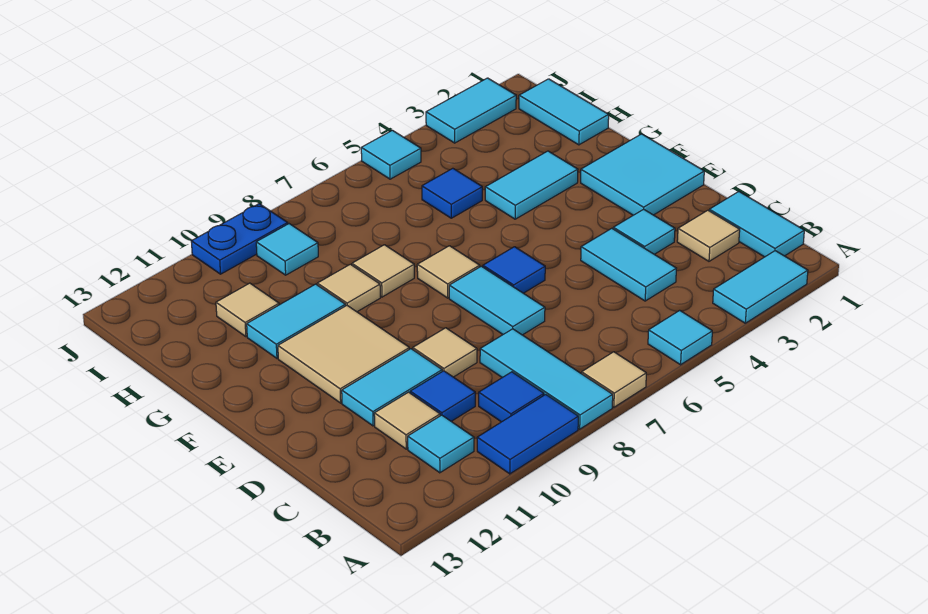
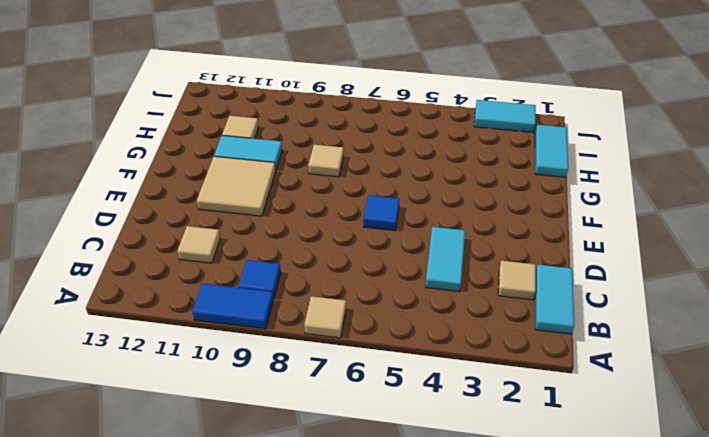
none -> cyan 1x2 tile [713,251,808,323]
none -> cyan 1x1 tile [648,310,712,365]
none -> cyan 1x3 tile [480,329,613,429]
none -> cyan 1x1 tile [408,415,474,473]

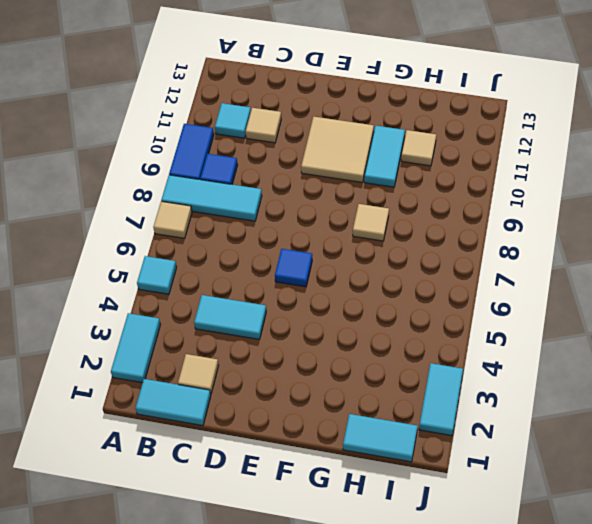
none -> blue 1x1 tile [410,371,475,421]
none -> cyan 1x1 tile [613,209,675,254]
none -> cyan 1x2 tile [449,266,545,335]
none -> tan 1x1 tile [413,328,477,377]

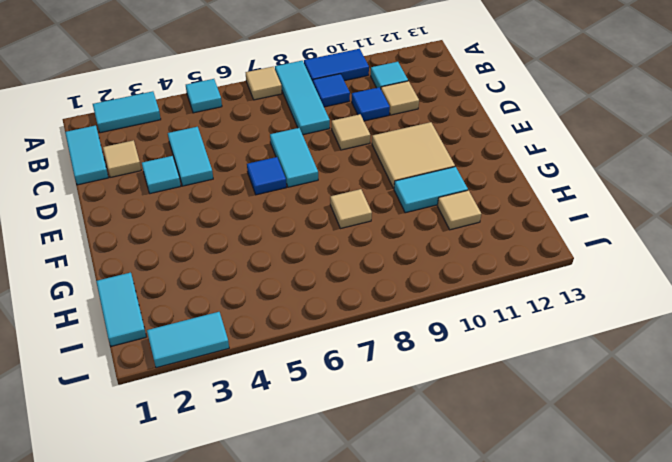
none -> cyan 1x2 tile [342,349,442,426]
none -> cyan 2x2 tile [581,134,704,215]
none -> tan 1x1 tile [417,246,480,298]
none -> cyan 1x2 tile [485,151,578,219]

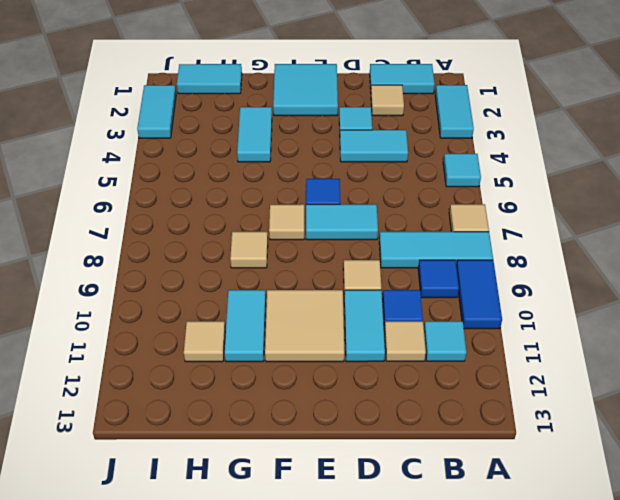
none -> tan 1x1 tile [317,264,380,312]
none -> blue 1x1 tile [422,168,482,218]
none -> cyan 1x1 tile [256,224,318,275]
none -> cyan 1x1 tile [361,130,421,179]

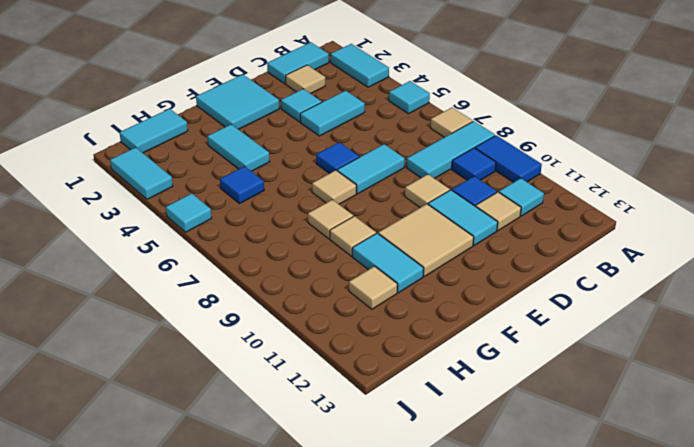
none -> cyan 1x1 tile [256,224,318,275]
none -> blue 1x2 plate [191,204,288,274]

